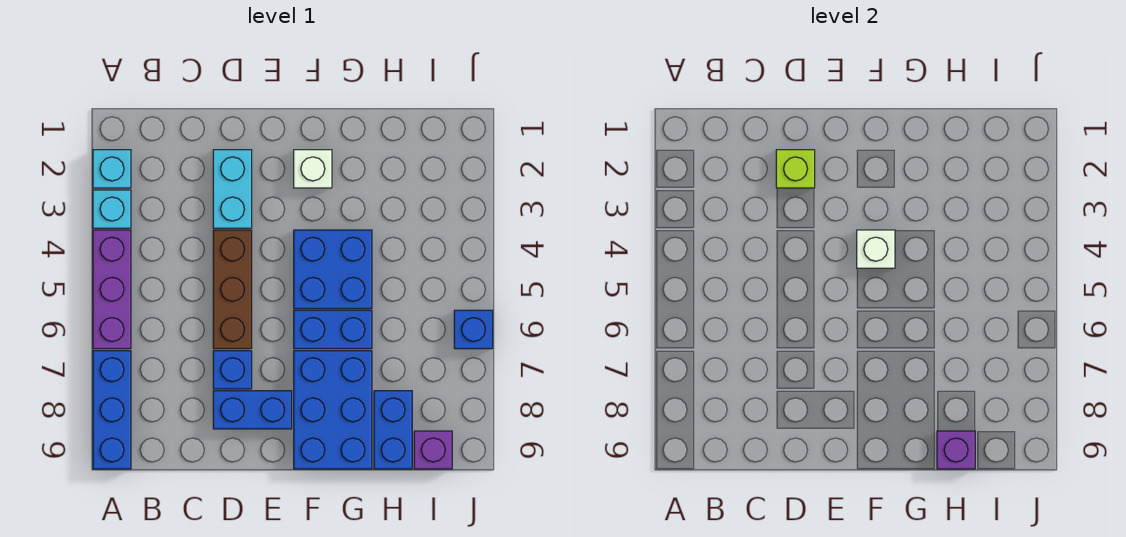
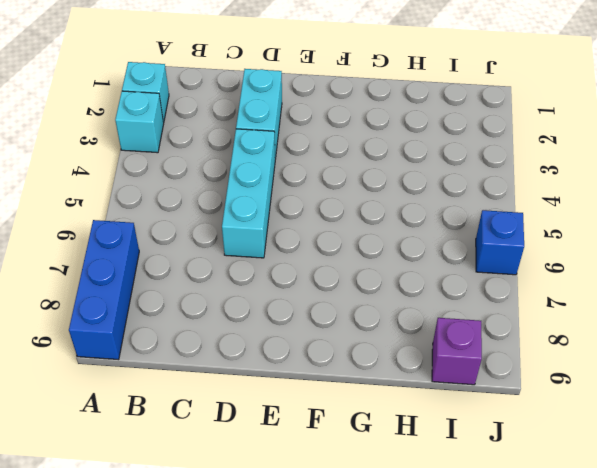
cyan 1x3 brick [222,129,275,258] -> brown 1x3 brick [213,230,252,349]
none -> purple 1x3 brick [93,230,131,349]
none -> blue 1x1 brick [213,351,252,389]
none -> blue 1x2 brick [213,391,292,429]

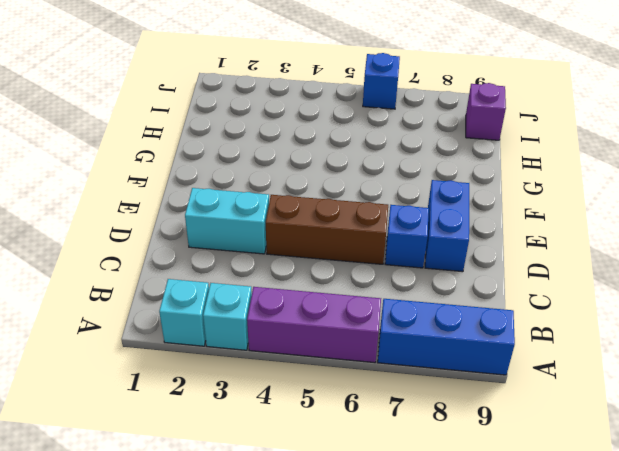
none -> white 1x1 brick [294,150,332,188]
none -> blue 2x2 brick [294,230,372,309]
none -> blue 1x2 brick [294,310,372,349]

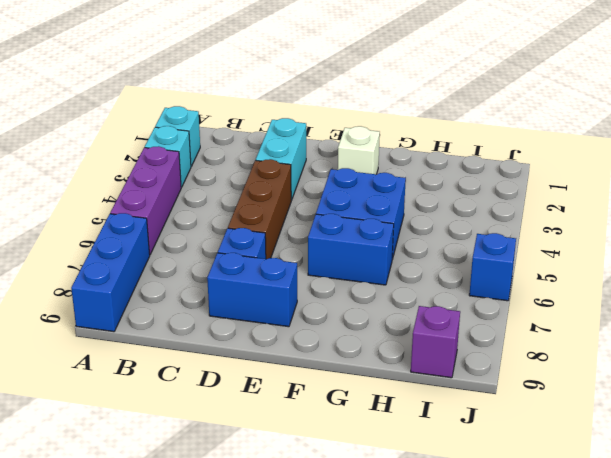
none -> blue 2x3 brick [294,351,372,469]
none -> blue 1x2 brick [374,391,412,469]
none -> lime 1x1 brick [776,150,815,188]

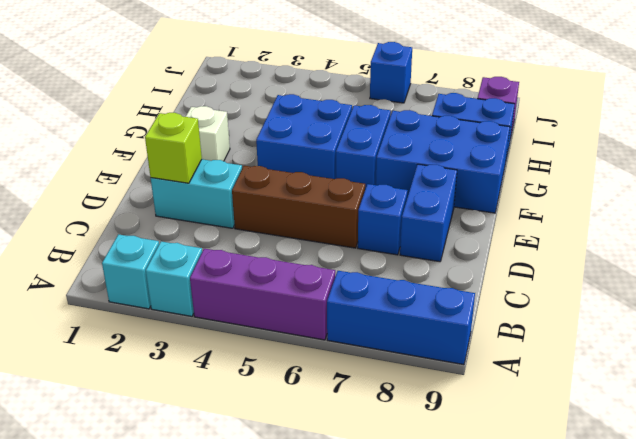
none -> white 1x1 brick [857,230,895,268]
none -> purple 1x1 brick [937,431,975,469]

